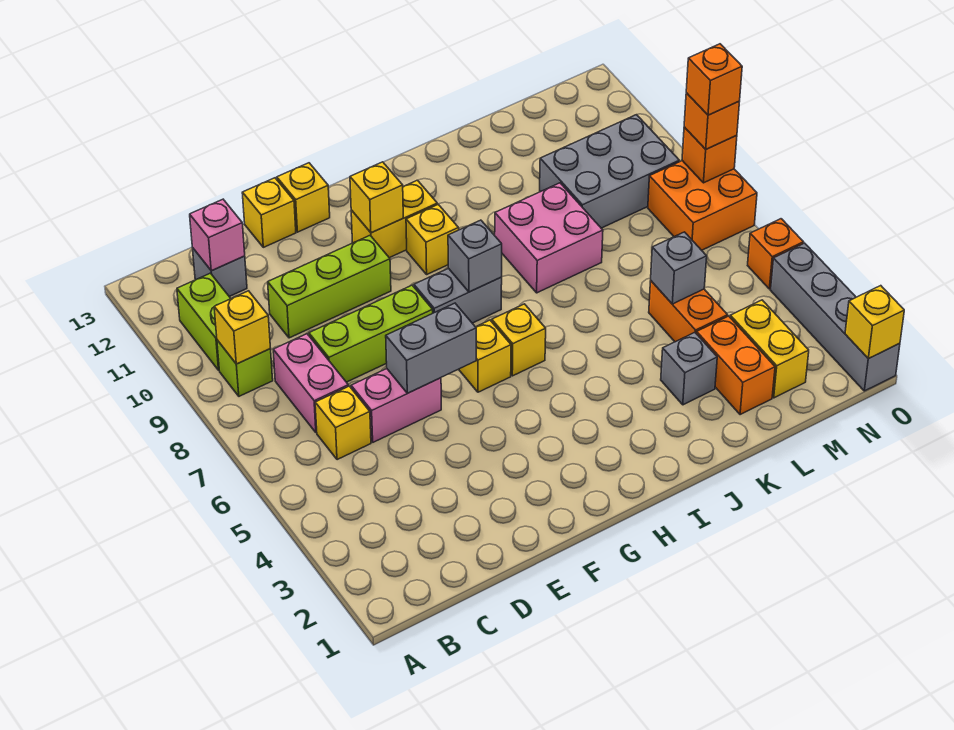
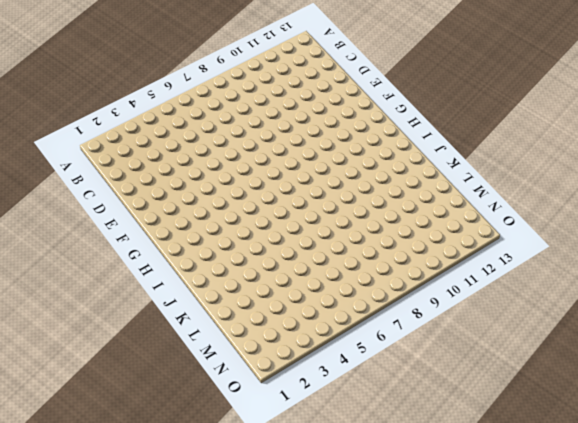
none -> lime 1x1 brick [217,340,273,396]
none -> lime 1x2 brick [177,273,231,370]
none -> yellow 1x1 brick [315,386,371,460]
none -> pink 1x2 brick [273,334,348,433]

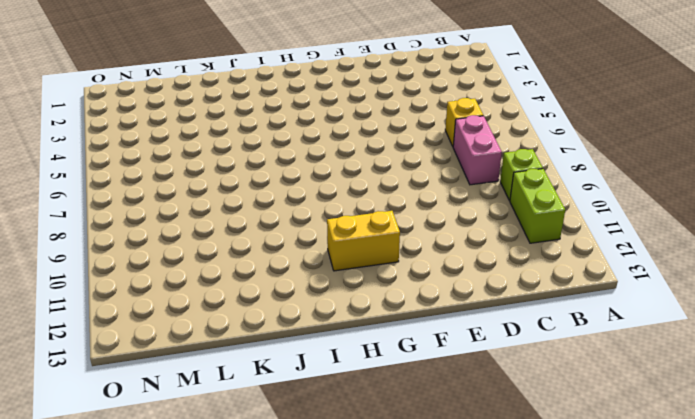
none -> grey 1x1 brick [193,249,247,297]
none -> pink 1x2 brick [351,369,441,442]
none -> lime 1x3 brick [309,285,433,382]
none -> lime 1x3 brick [268,236,391,338]

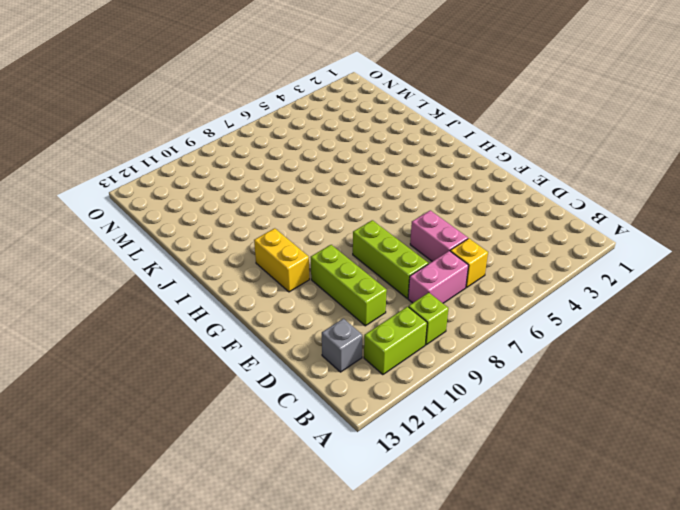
none -> yellow 1x1 brick [242,178,296,247]
none -> yellow 1x1 brick [277,163,330,232]
none -> yellow 1x1 brick [459,320,511,392]
none -> grey 1x2 brick [414,268,502,323]

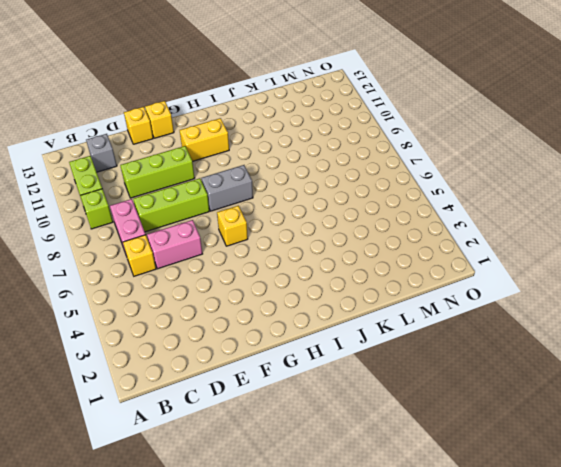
none -> yellow 1x1 brick [492,304,546,376]
none -> yellow 1x1 brick [406,204,459,274]
none -> pink 2x2 brick [495,183,603,293]
none -> grey 1x1 brick [661,333,717,405]

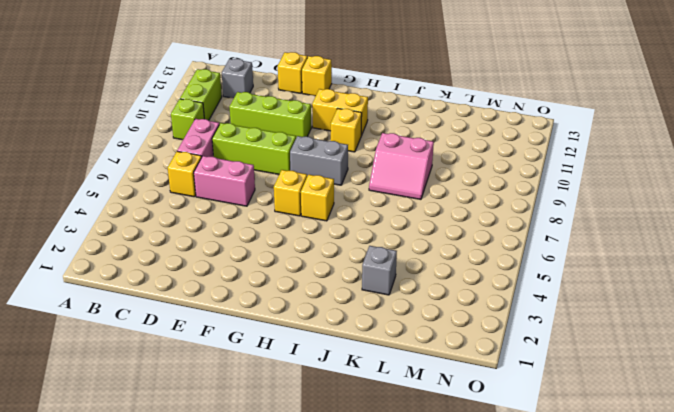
pink 2x2 slope [369,133,434,199] -> pink 2x2 brick [495,183,603,293]
none -> orange 1x2 brick [696,316,775,415]
none -> orange 1x2 brick [649,281,728,342]
none -> grey 2x3 brick [540,115,679,228]
none -> yellow 1x2 brick [730,300,809,398]

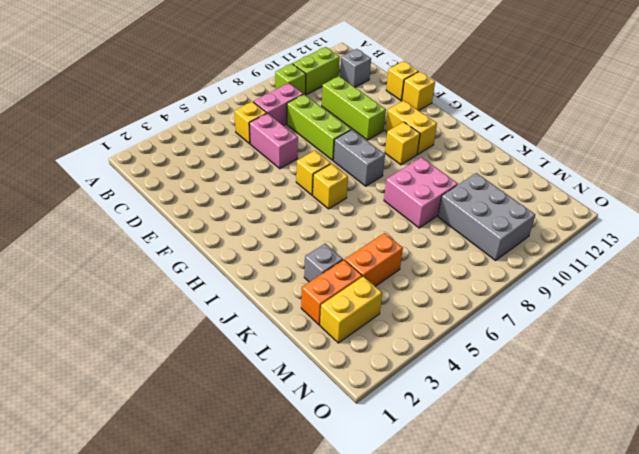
none -> orange 2x2 brick [648,161,757,250]
none -> grey 1x4 brick [771,243,900,391]
none -> orange 1x1 brick [748,219,803,289]
none -> yellow 1x1 brick [214,291,270,364]

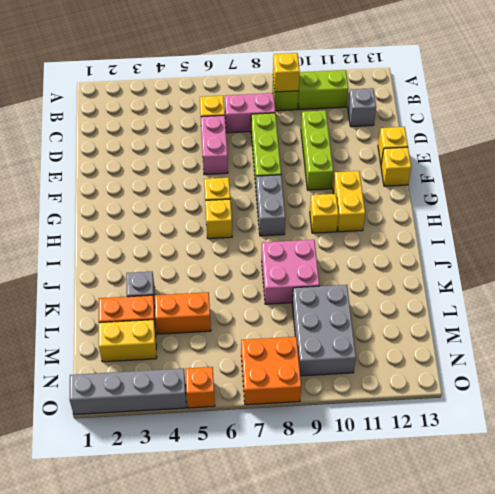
none -> pink 1x1 brick [190,199,245,271]
none -> grey 1x2 brick [386,303,476,393]
none -> yellow 1x1 brick [350,162,403,233]
none -> grey 1x1 brick [448,220,502,292]

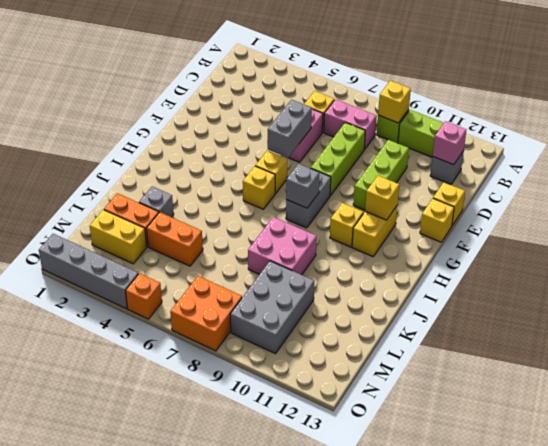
none -> grey 1x1 brick [651,232,707,304]
none -> yellow 1x1 brick [845,286,904,358]
none -> orange 1x1 brick [682,127,737,183]
none -> orange 1x1 brick [684,93,740,149]

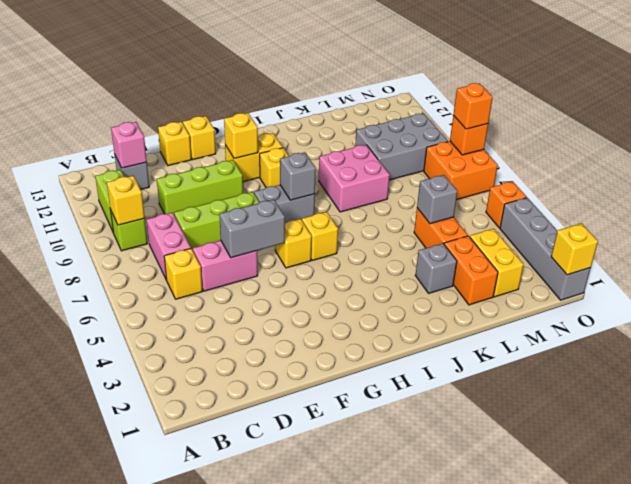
none -> orange 1x1 brick [686,44,742,115]

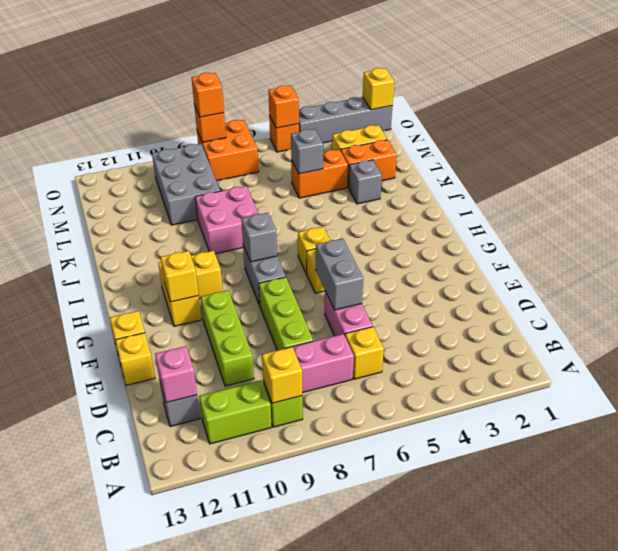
orange 1x1 brick [268,86,299,128] -> orange 1x1 brick moved to [686,44,742,115]

